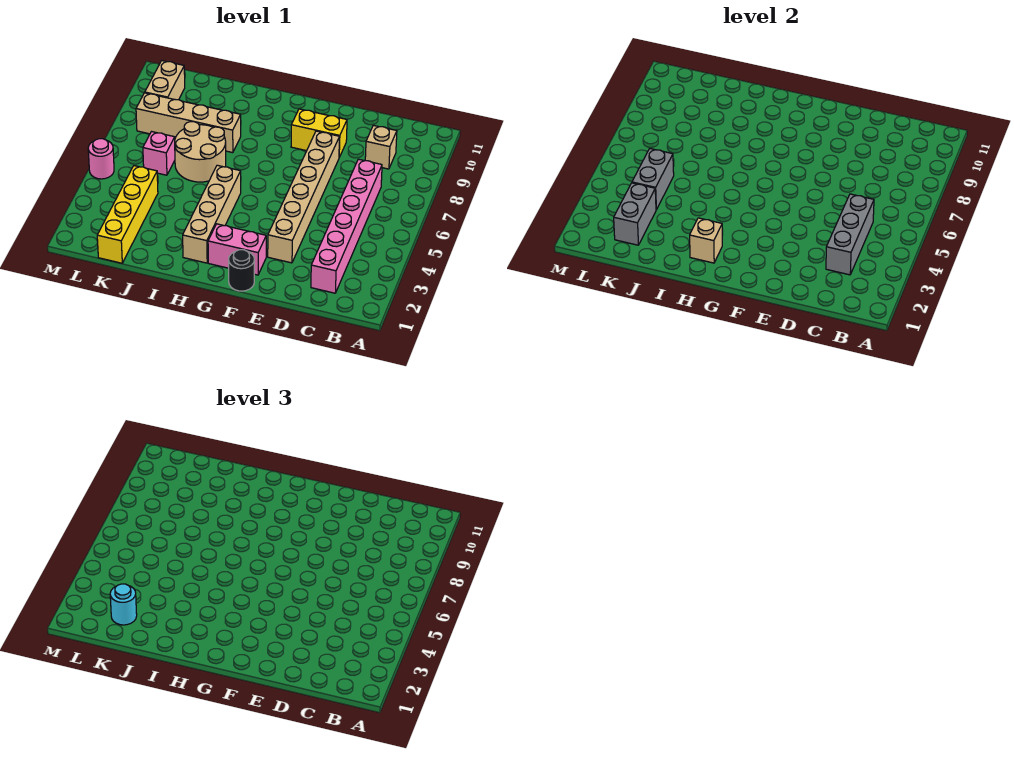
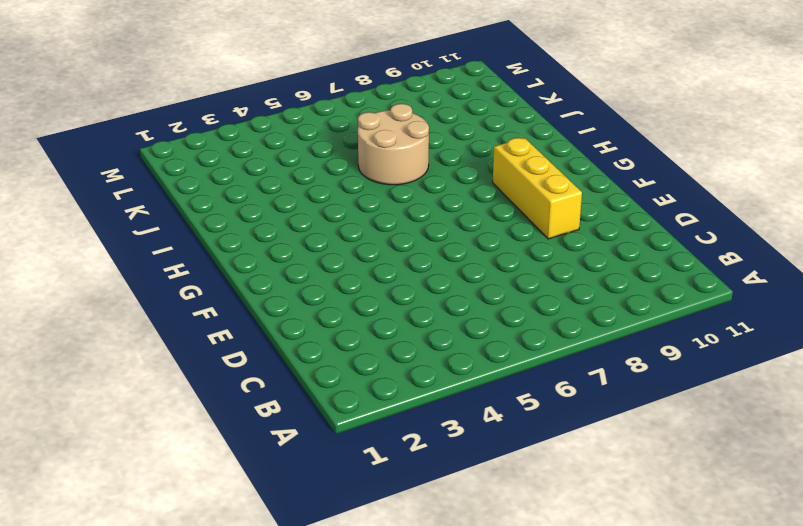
yellow 1x3 brick [493,138,582,239] -> yellow 1x2 brick [291,109,347,157]
none -> pink 1x6 brick [311,159,382,293]
none -> tan 1x1 brick [365,125,397,169]
none -> tan 1x6 brick [268,131,339,263]

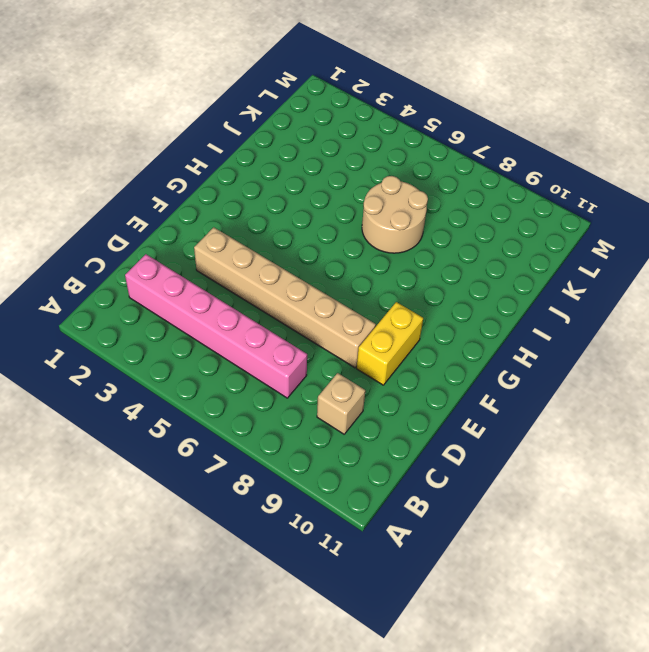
none -> black 1x1 round brick [229,250,254,291]
none -> pink 1x2 brick [208,224,266,275]
none -> tan 1x4 brick [183,165,241,263]

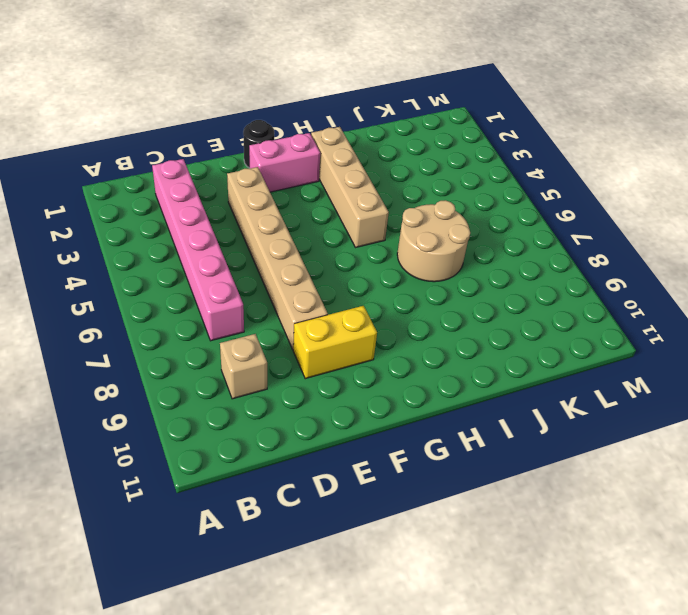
none -> tan 1x4 brick [136,93,241,153]
none -> yellow 1x4 brick [97,166,158,263]
none -> pink 1x1 brick [143,132,175,175]

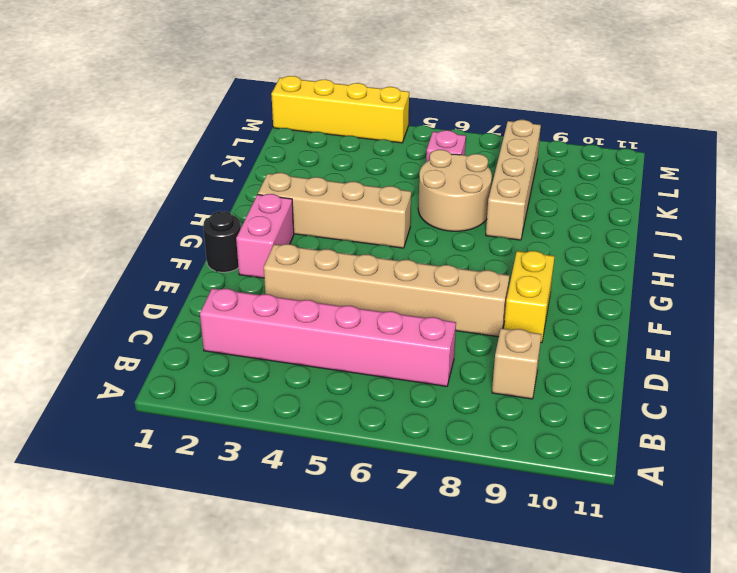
yellow 1x4 brick [271,76,409,143] -> yellow 1x4 brick moved to [97,166,158,263]
none -> tan 1x2 brick [145,61,185,100]
none -> pink 1x1 round brick [88,139,114,179]
none -> grey 1x3 brick [826,194,874,275]

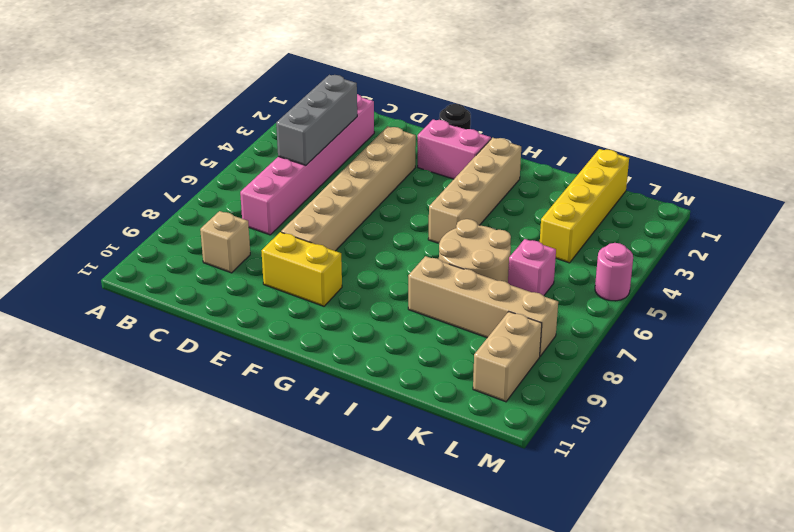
none -> tan 1x1 brick [690,218,722,263]
none -> grey 1x2 brick [614,183,656,245]
none -> grey 1x2 brick [632,149,674,210]

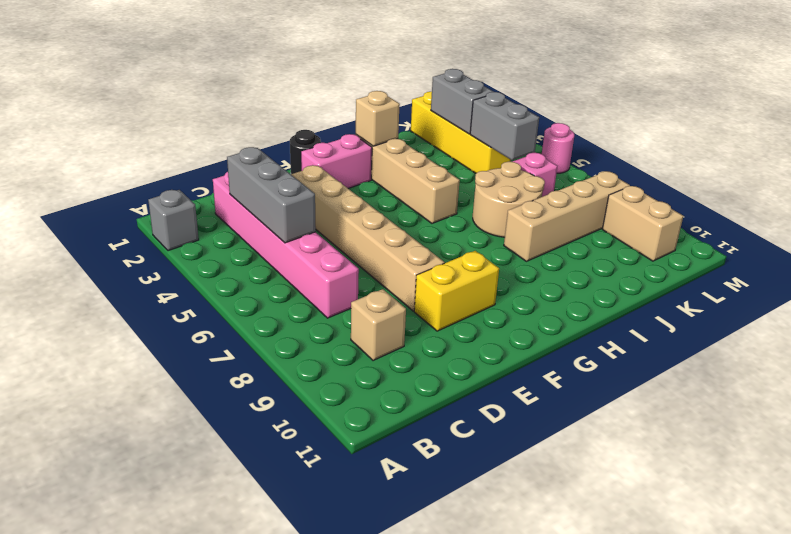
grey 1x1 brick [148,190,199,251] -> none
none -> cyan 1x1 round brick [110,584,137,625]

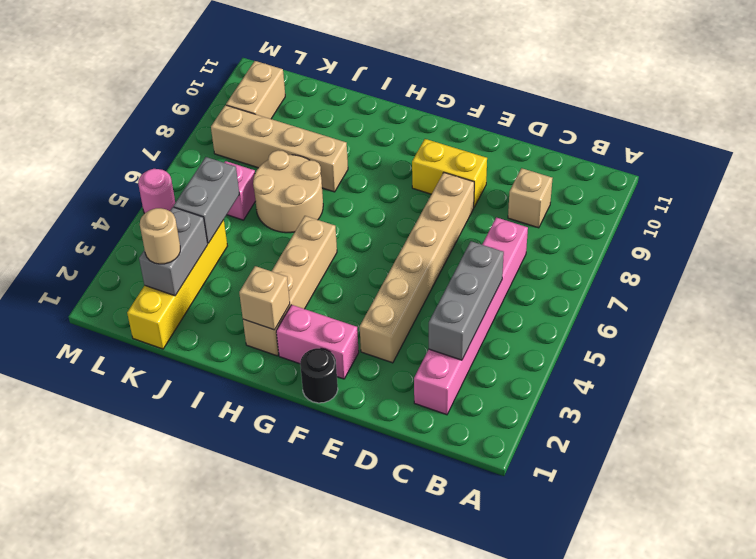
tan 1x1 round brick [140,208,180,264] -> cyan 1x1 round brick [110,584,137,625]

